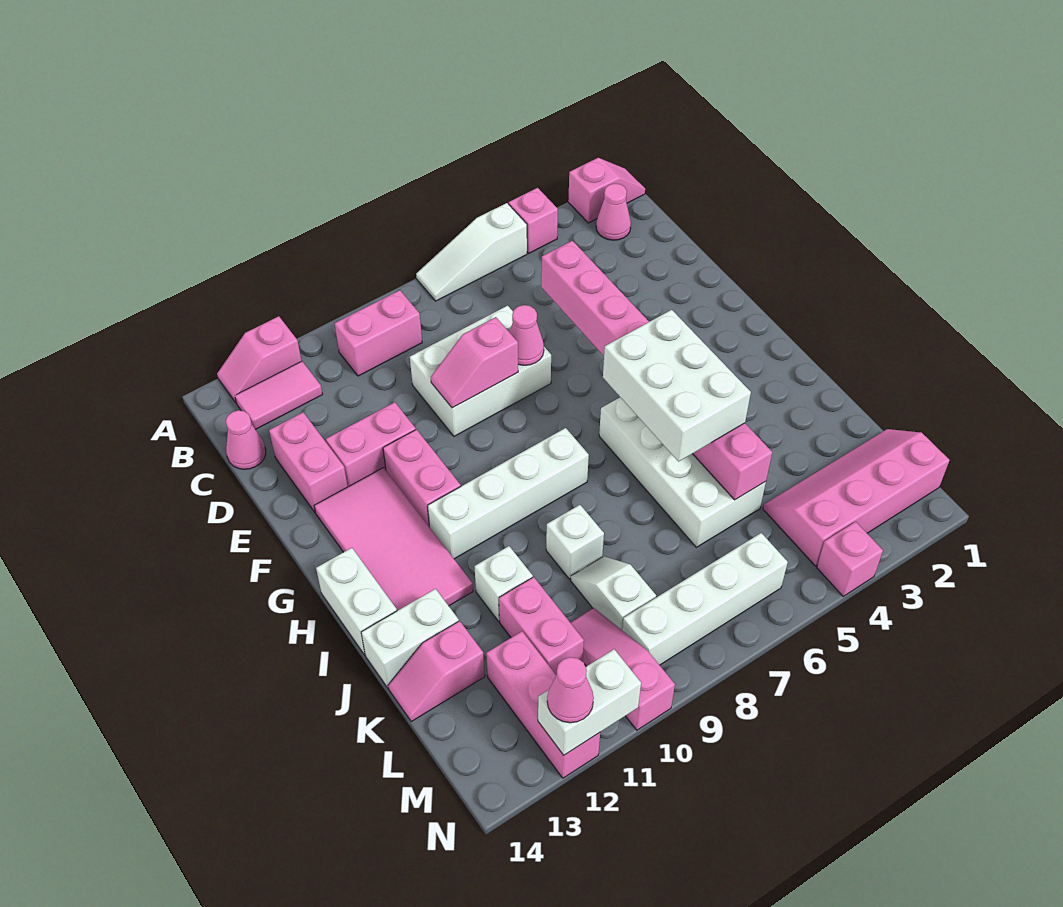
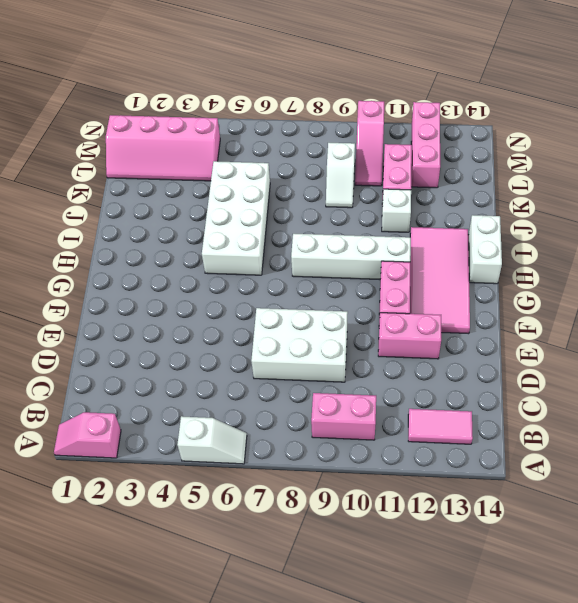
white 1x2 slope [177,416,247,464] -> white 1x3 slope [416,203,527,301]
none -> pink 1x1 brick [509,188,558,253]
none -> pink 1x2 slope [217,316,301,403]
none -> pink 1x1 cone [596,184,631,240]
none -> pink 1x1 cone [226,410,266,469]

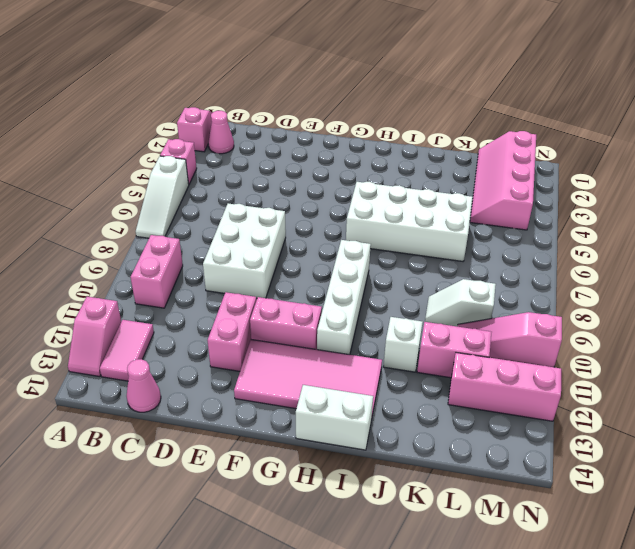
none -> pink 1x2 brick [269,412,348,512]
none -> white 1x1 brick [546,505,604,579]
none -> white 1x2 brick [361,589,459,688]
none -> pink 1x2 slope [388,621,485,722]

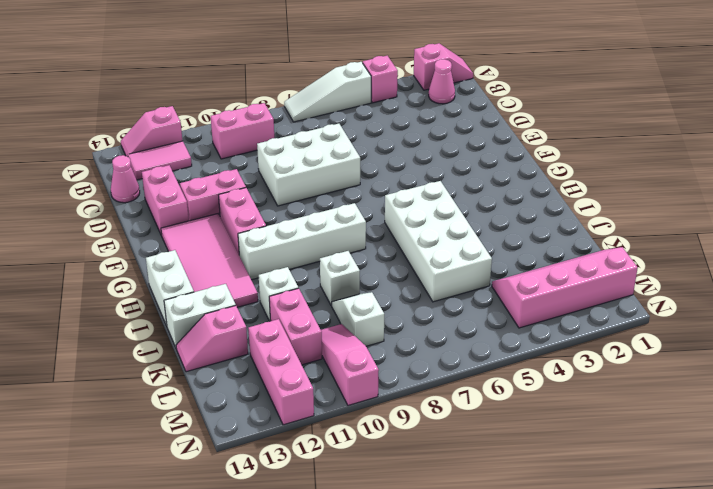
none -> white 1x4 brick [622,533,788,665]
none -> pink 1x1 brick [817,522,883,596]
none -> pink 1x8 brick [541,241,772,500]
none -> pink 1x1 cone [510,305,544,365]

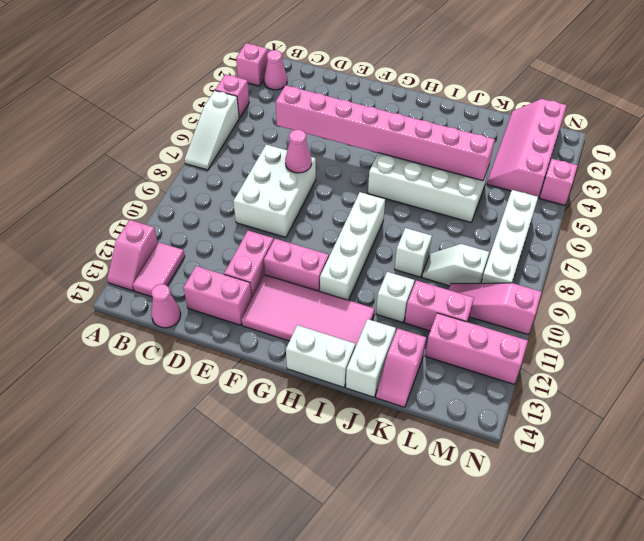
none -> pink 1x2 brick [335,290,422,376]
none -> pink 1x2 slope [431,317,518,408]
none -> white 1x2 brick [538,649,641,755]
none -> white 2x3 brick [603,310,751,461]

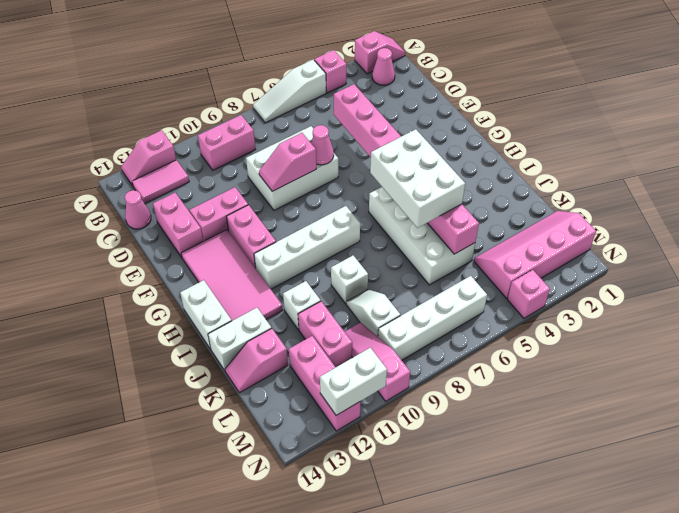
none -> pink 1x1 cone [547,657,594,723]

